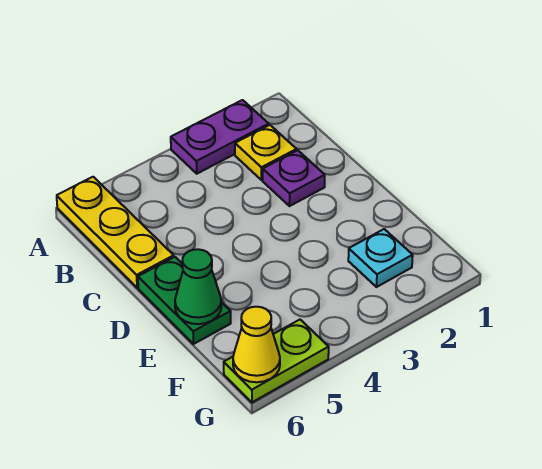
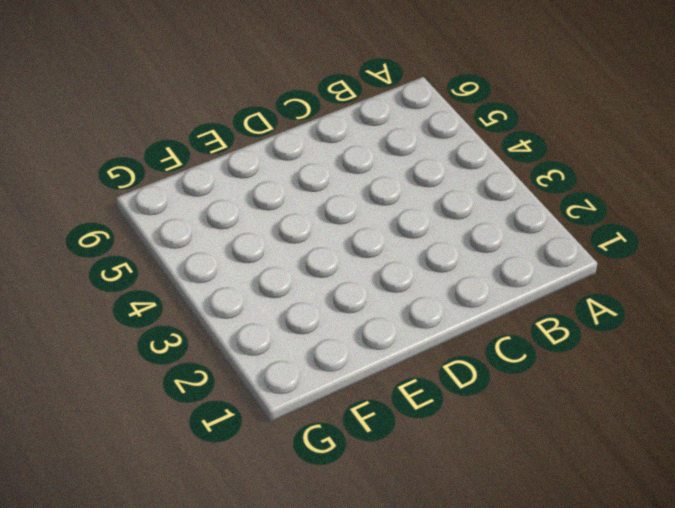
none -> purple 1x2 plate [171,100,269,174]
none -> yellow 1x3 plate [57,177,174,288]

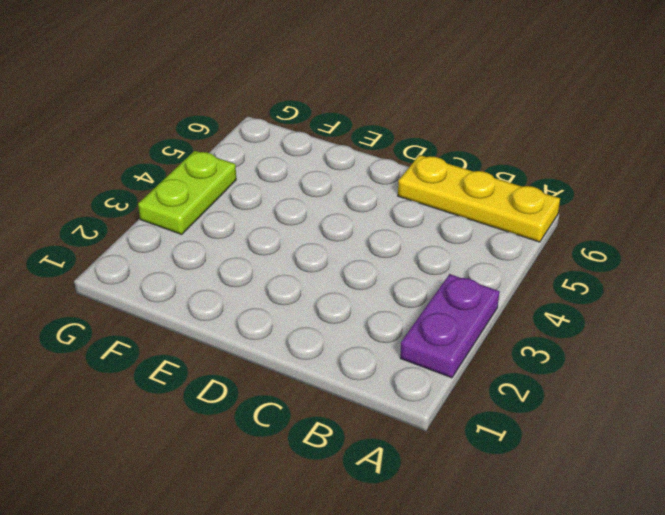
lime 1x2 plate [138,151,236,234] -> lime 1x2 plate moved to [224,320,329,402]
none -> yellow 1x1 plate [235,125,297,180]
none -> purple 1x1 plate [263,150,325,206]

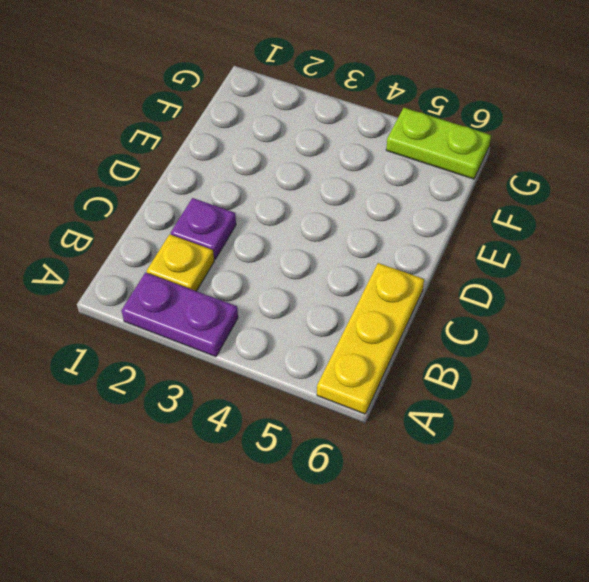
none -> green 1x2 plate [138,257,231,344]
none -> cyan 1x1 plate [348,229,413,287]

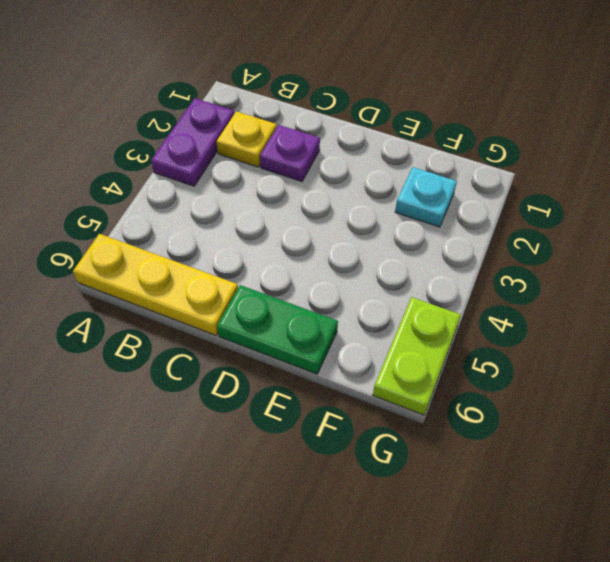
none -> green 1x1 cone [175,249,221,324]
none -> yellow 1x1 cone [233,307,280,382]

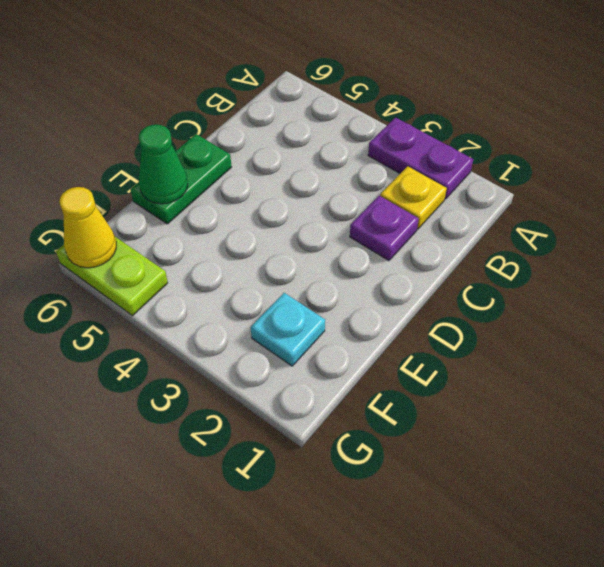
none -> yellow 1x3 plate [57,177,174,288]

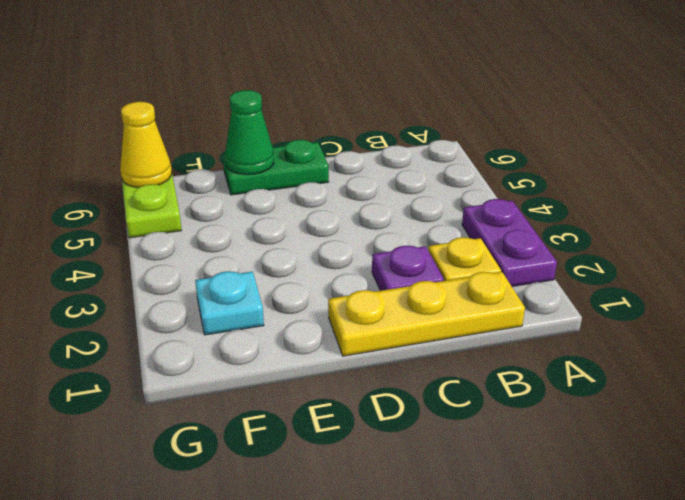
yellow 1x3 plate [328,272,525,356] -> yellow 1x3 plate moved to [57,177,174,288]

